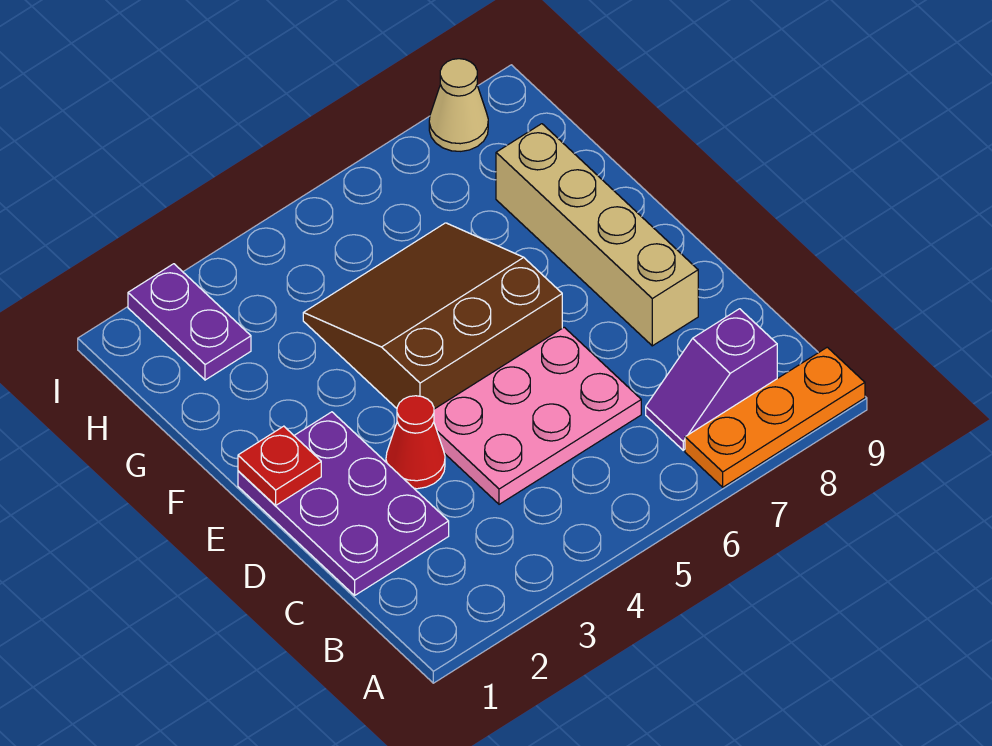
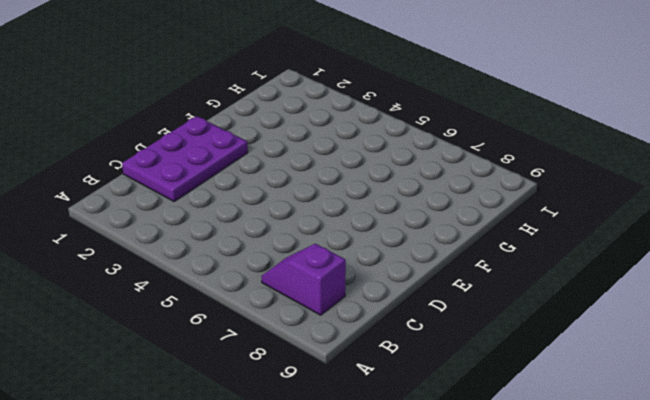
none -> orange 1x3 plate [685,347,865,487]
none -> pink 2x3 plate [434,327,641,504]

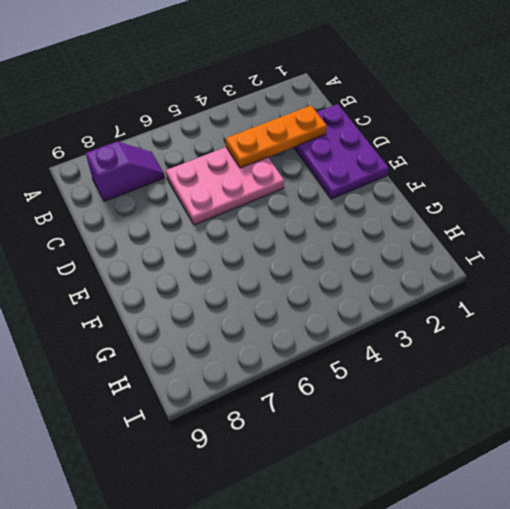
orange 1x3 plate [226,106,327,168] -> orange 1x3 plate moved to [685,347,865,487]
none -> red 1x1 cone [386,396,445,489]
none -> tan 1x4 brick [496,124,698,346]

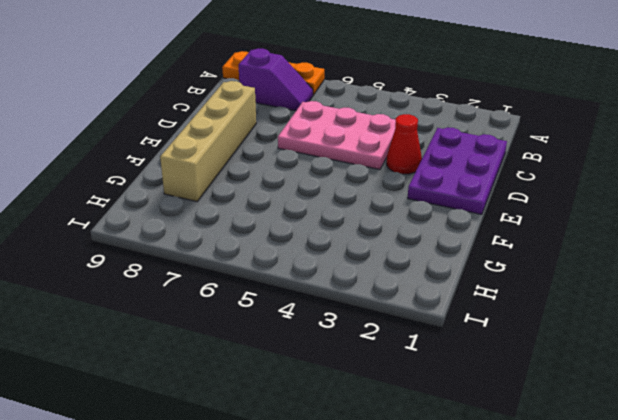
none -> brown 3x3 slope [303,223,562,409]
none -> purple 1x2 plate [128,264,251,380]

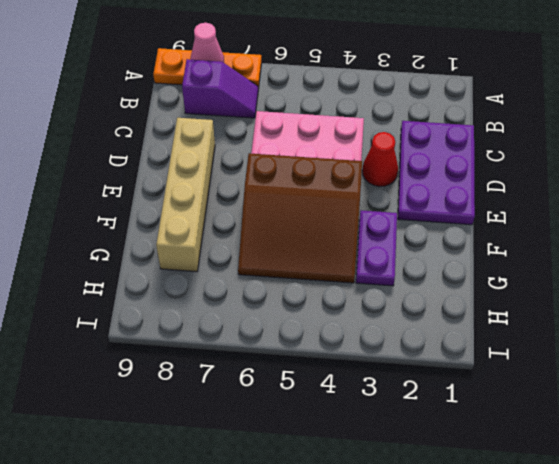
pink 1x1 cone [190,23,224,63] -> none
purple 1x2 plate [356,210,397,286] -> purple 1x2 plate moved to [128,264,251,380]
none -> tan 1x1 cone [429,59,488,151]
none -> red 1x1 plate [238,426,321,505]

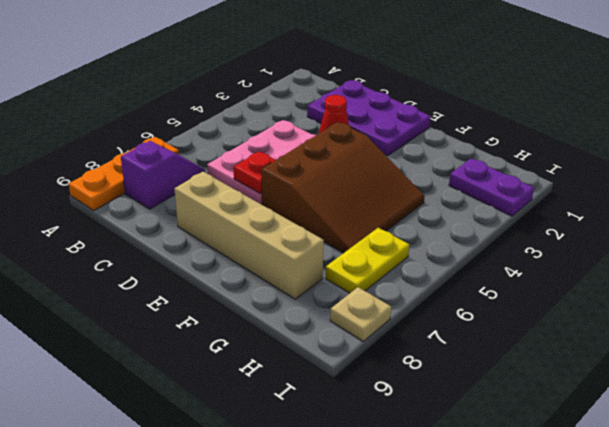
red 1x1 plate [234,151,275,194] -> red 1x1 plate moved to [238,426,321,505]
yellow 1x2 plate [326,228,409,293] -> none
tan 1x1 plate [330,287,391,341] -> tan 1x1 cone [429,59,488,151]

